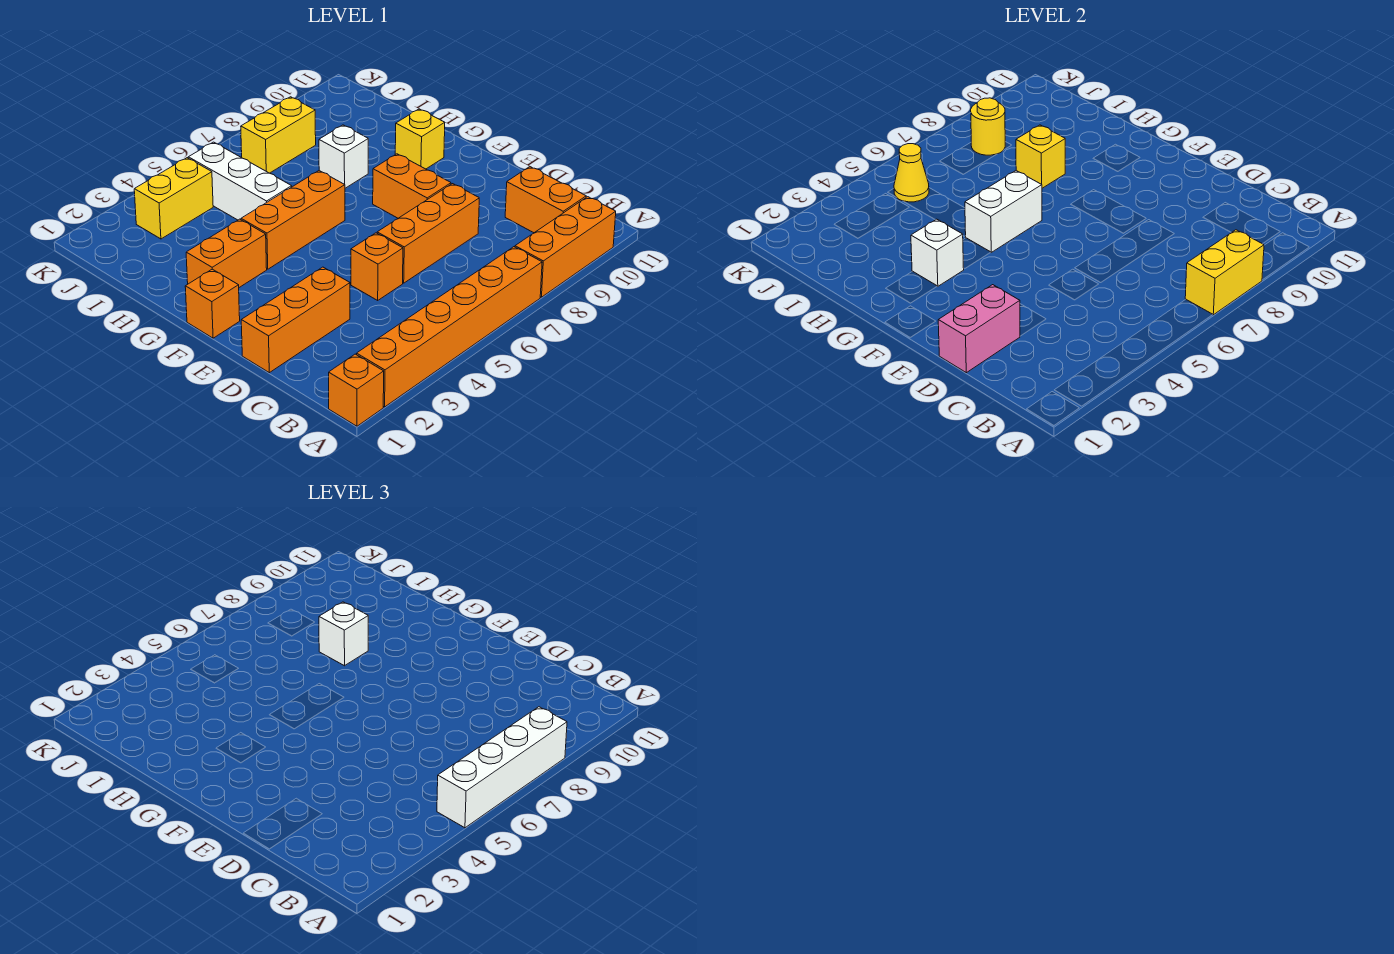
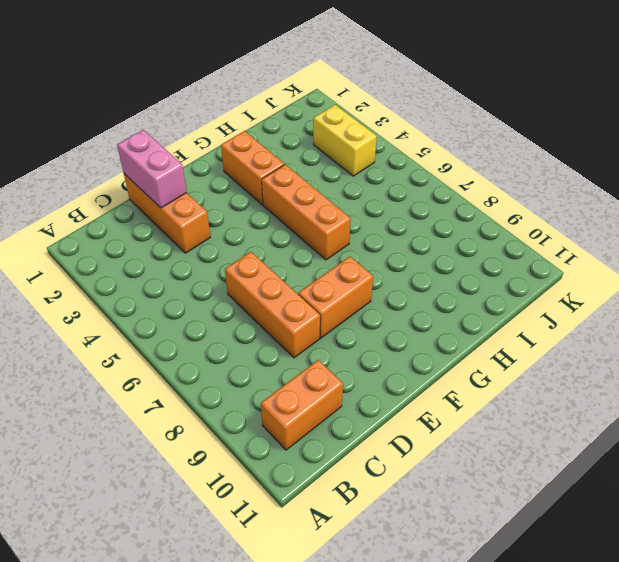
none -> orange 1x1 brick [329,354,384,426]
none -> orange 1x6 brick [357,247,542,407]
none -> orange 1x3 brick [515,197,616,297]

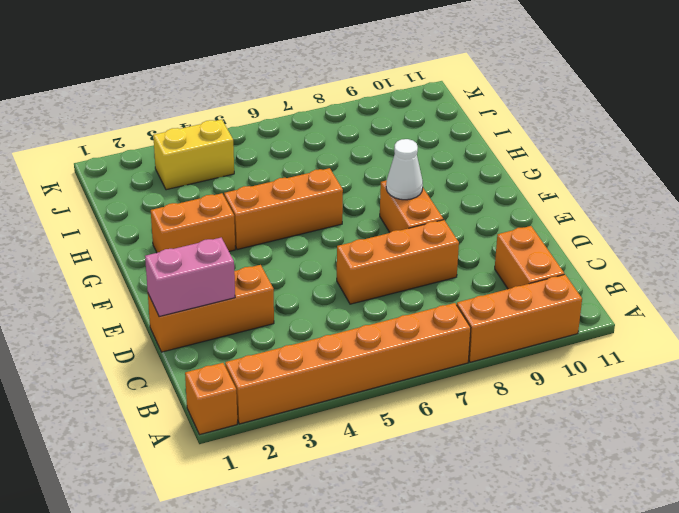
white 1x1 cone [386,139,423,200] -> none
none -> orange 1x1 brick [351,233,403,300]
none -> orange 1x1 brick [185,269,240,338]
none -> yellow 1x1 brick [395,109,445,169]

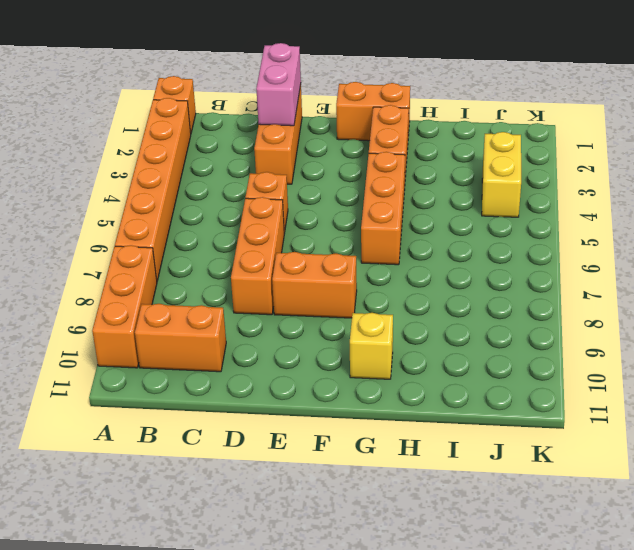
orange 1x2 brick [336,82,410,141] -> orange 1x1 brick [185,269,240,338]
none -> white 1x3 brick [188,142,292,220]
none -> white 1x1 brick [319,125,368,188]
none -> yellow 1x2 brick [241,97,316,173]

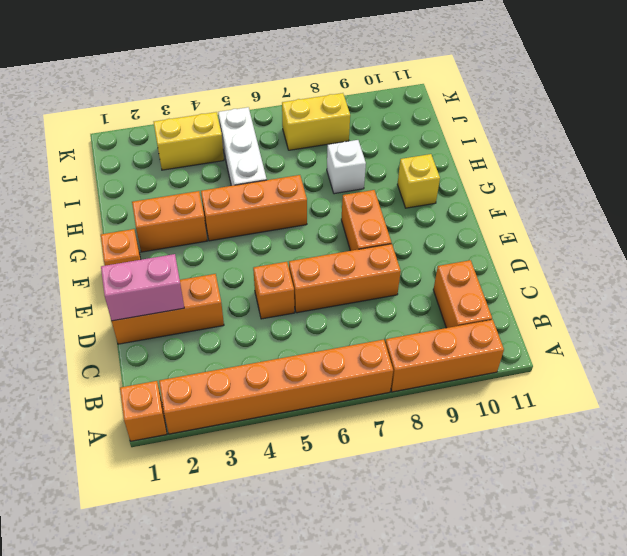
none -> yellow 1x2 brick [1185,230,1264,315]
none -> white 1x1 brick [911,219,964,286]
none -> white 1x2 brick [965,171,1042,252]

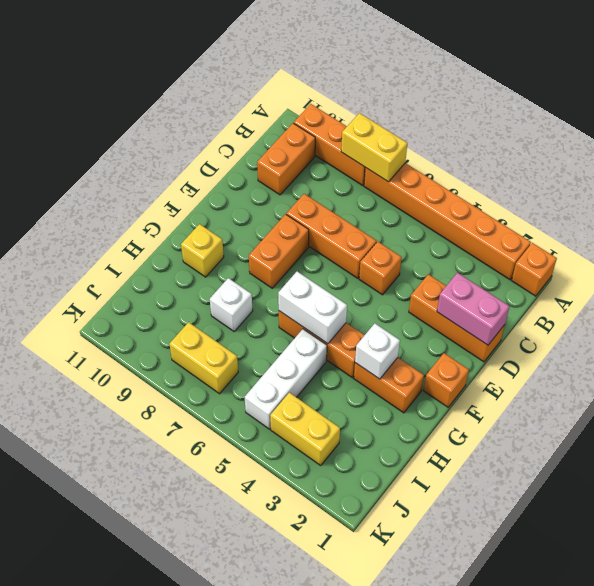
none -> yellow 1x1 brick [1016,125,1065,188]
none -> yellow 1x1 cone [894,144,929,202]
none -> yellow 1x1 round brick [971,98,1005,155]

